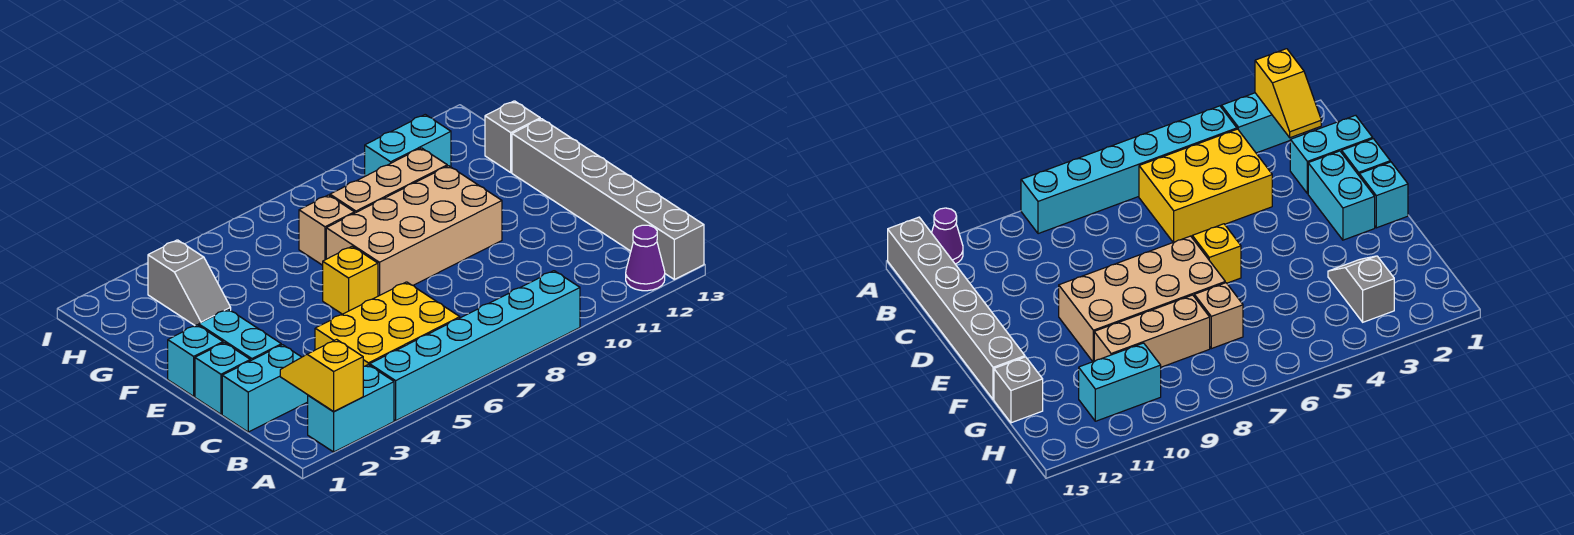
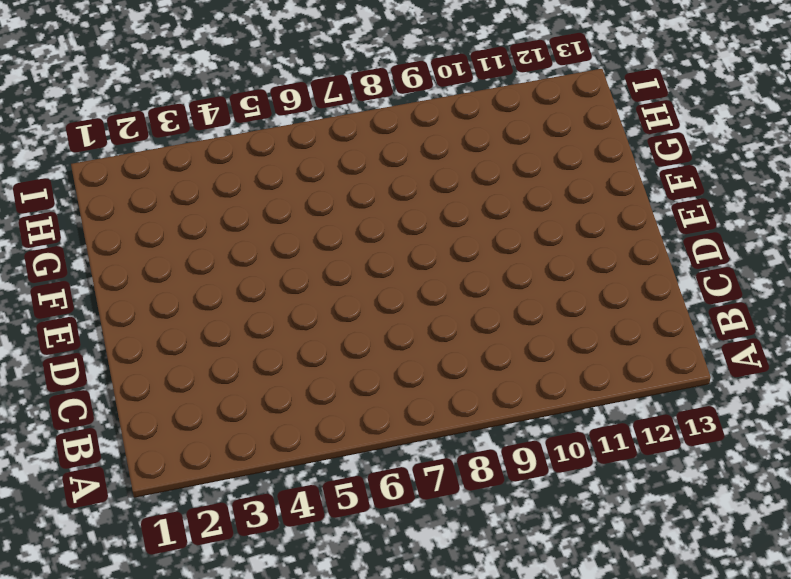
none -> cyan 1x2 brick [308,365,394,452]
none -> cyan 1x6 brick [370,271,580,421]
none -> purple 1x1 cone [626,225,665,291]

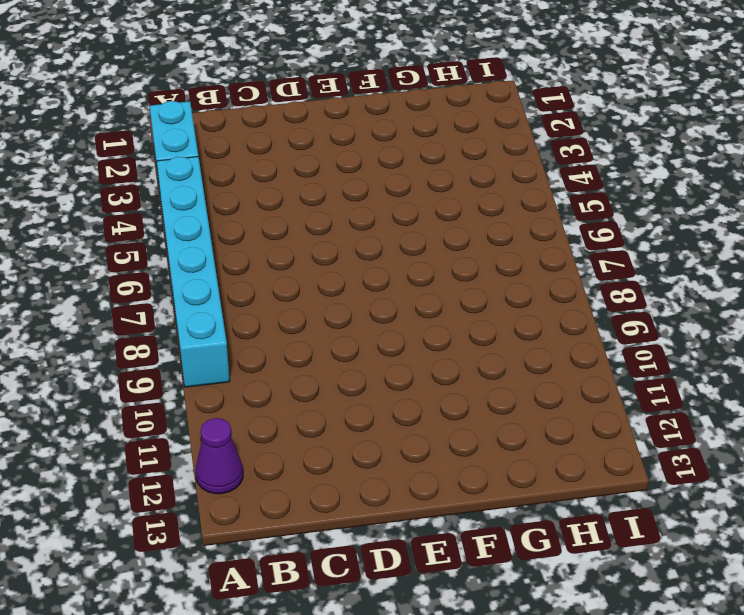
none -> grey 1x6 brick [512,119,704,279]
none -> yellow 2x3 brick [315,282,460,367]
none -> cyan 1x2 brick [222,345,308,432]

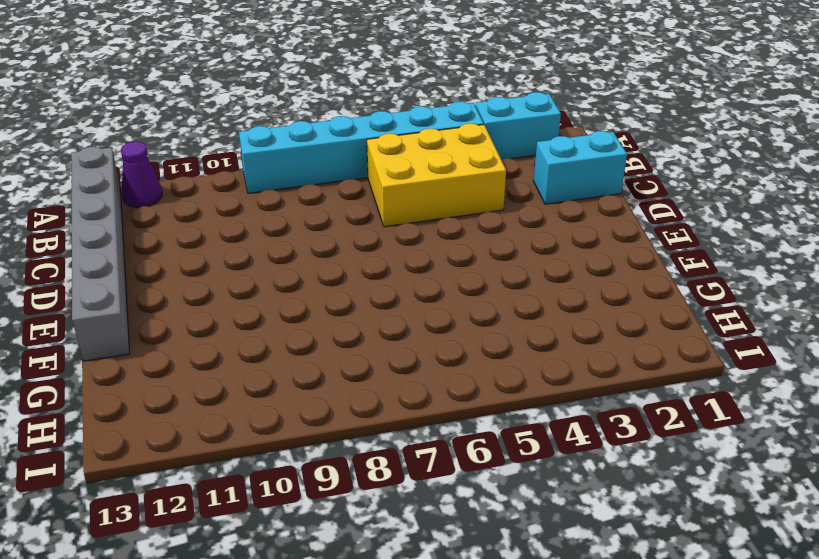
none -> cyan 1x1 brick [195,343,250,414]
none -> cyan 1x2 brick [199,309,281,361]
none -> cyan 1x1 brick [168,325,223,396]

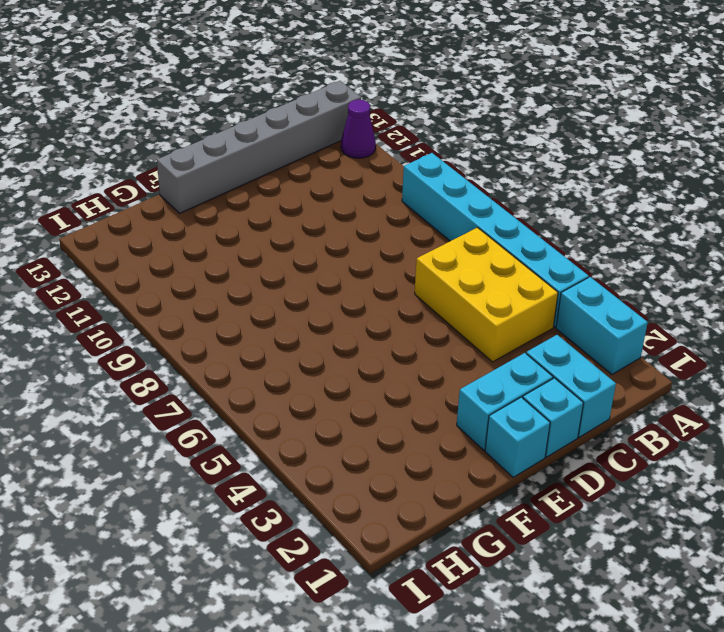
none -> yellow 1x1 brick [323,247,378,314]
none -> tan 2x4 brick [326,166,502,296]
none -> grey 1x2 slope [148,240,231,326]

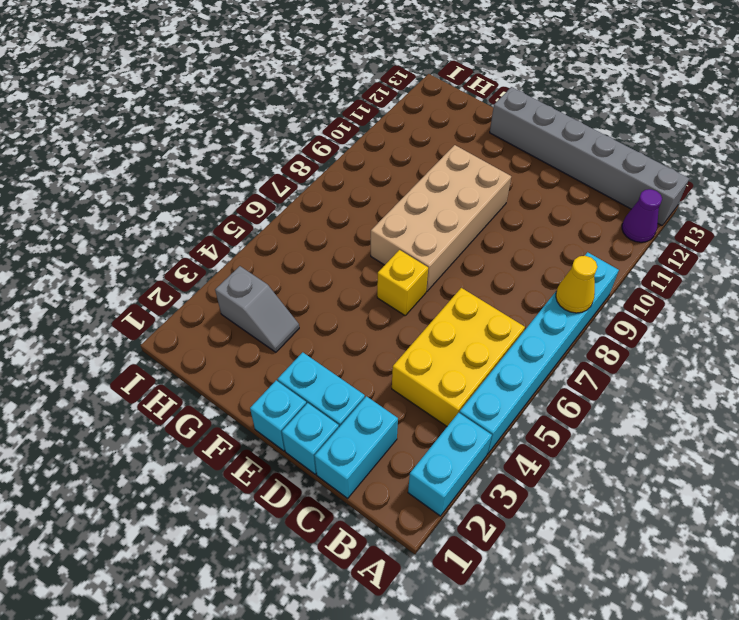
yellow 1x1 cone [556,256,597,313] -> none
none -> tan 1x1 brick [299,195,354,265]
none -> tan 1x3 brick [330,148,447,213]
none -> grey 1x1 brick [485,101,540,172]

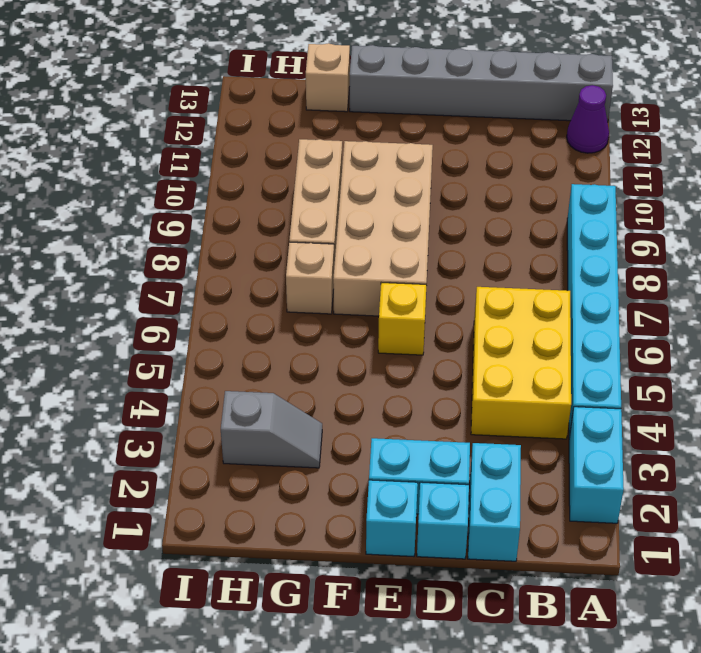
tan 1x1 brick [306,43,350,112] -> grey 1x1 brick [485,101,540,172]
none -> cyan 1x2 brick [365,115,451,176]
none -> yellow 1x2 slope [280,339,363,412]

